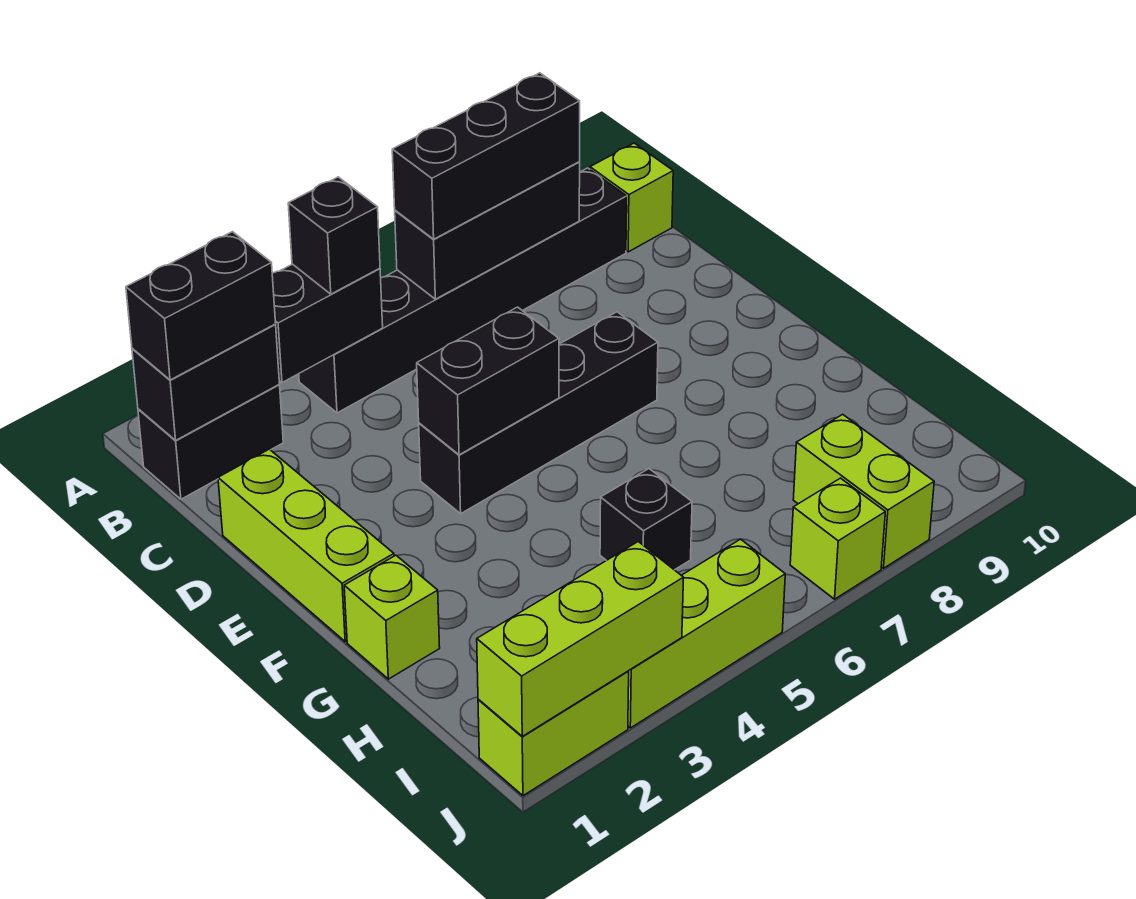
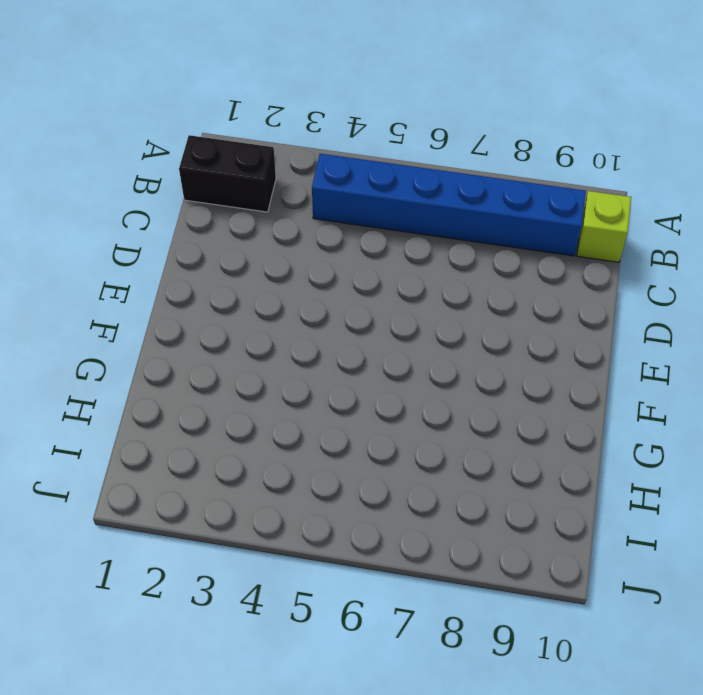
blue 1x6 brick [312,154,586,256] -> black 1x6 brick [299,168,627,413]
none -> lime 1x3 brick [218,449,394,642]
none -> black 1x4 brick [419,312,658,514]
none -> lime 1x1 brick [344,555,440,679]

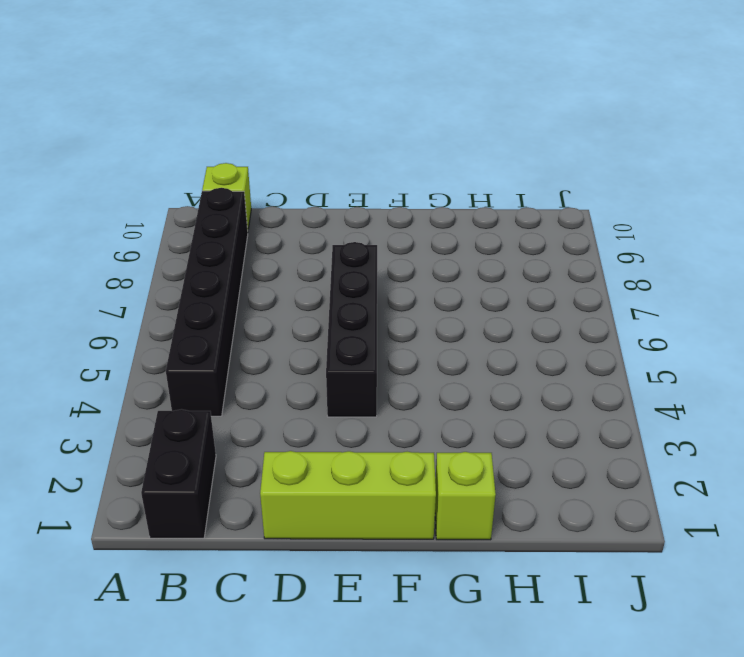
none -> black 1x1 brick [600,469,692,570]
none -> lime 1x2 brick [793,414,934,568]
none -> lime 1x2 brick [478,671,629,796]

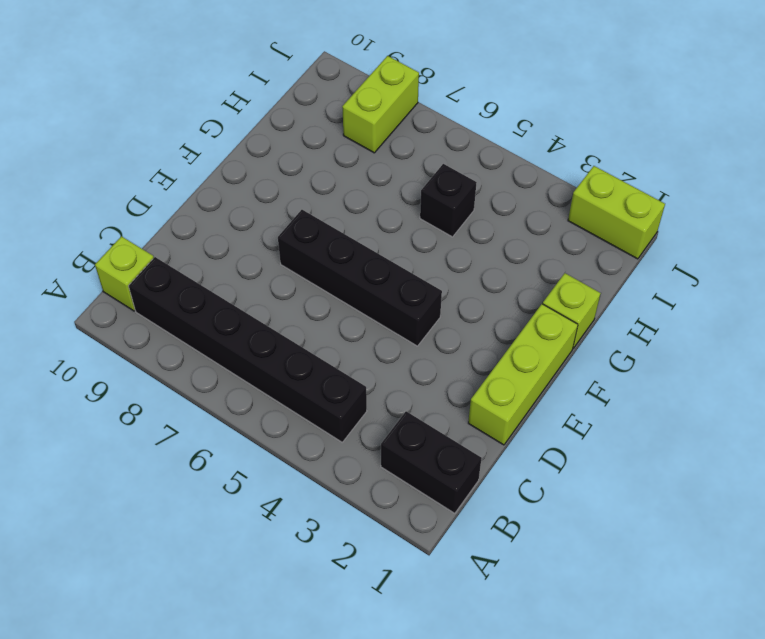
none -> lime 1x3 brick [628,539,785,728]
none -> lime 1x1 brick [790,478,885,599]
none -> black 1x2 brick [132,324,279,441]

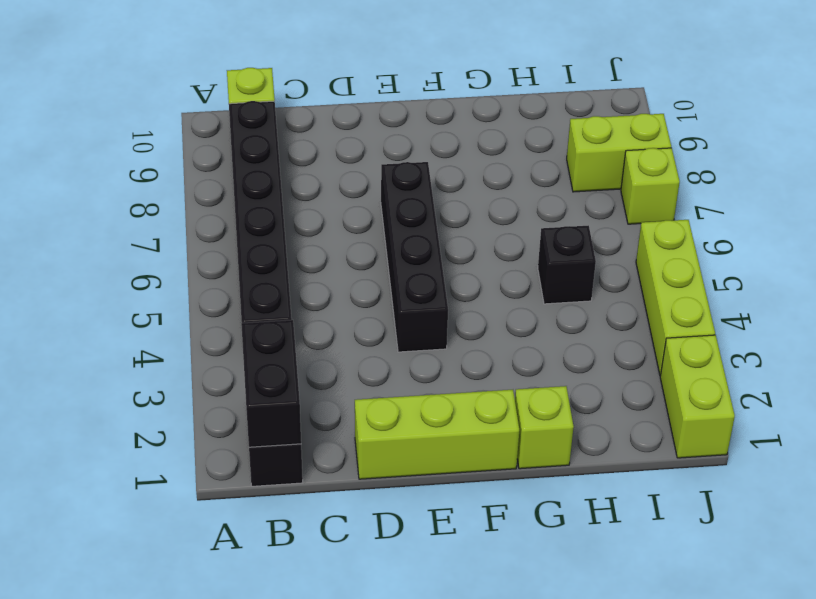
none -> black 1x2 brick [272,264,383,383]
none -> black 1x3 brick [395,162,580,299]
none -> black 1x2 brick [417,307,559,455]

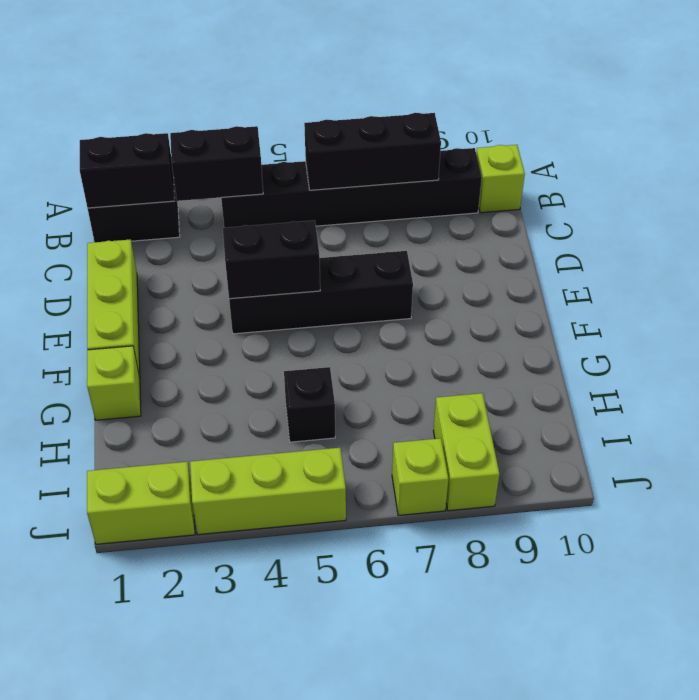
none -> lime 1x3 brick [477,542,684,736]
none -> black 1x2 brick [126,232,276,380]
none -> black 1x1 brick [288,177,380,294]

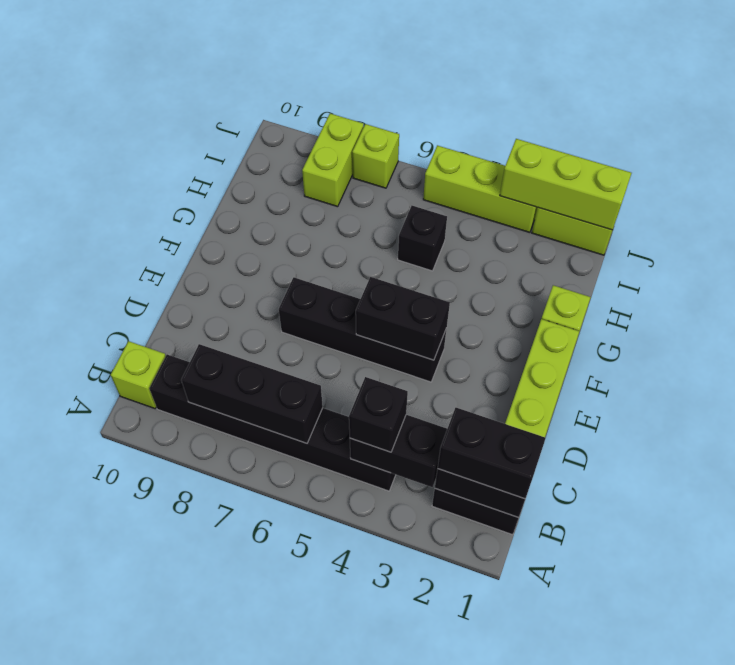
none -> black 1x3 brick [392,73,580,239]

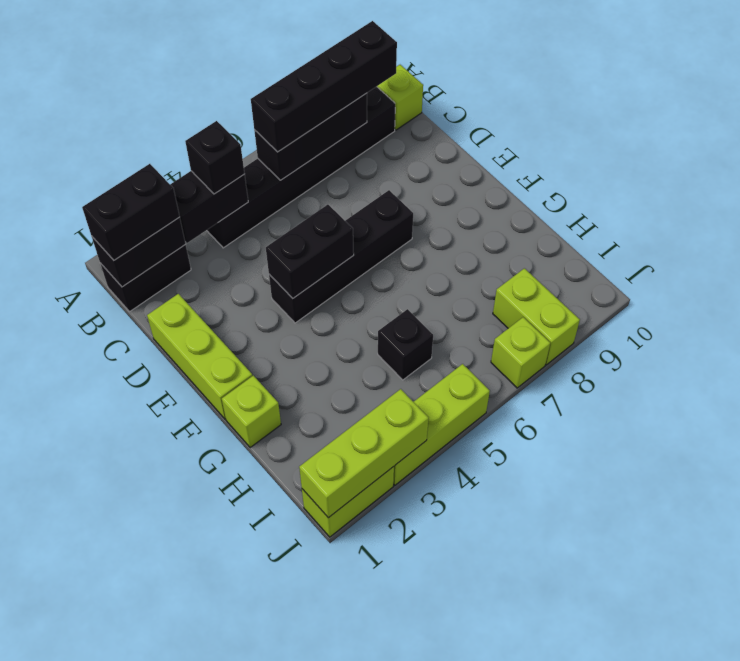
black 1x4 brick [251,21,397,152] -> black 1x3 brick [392,73,580,239]

